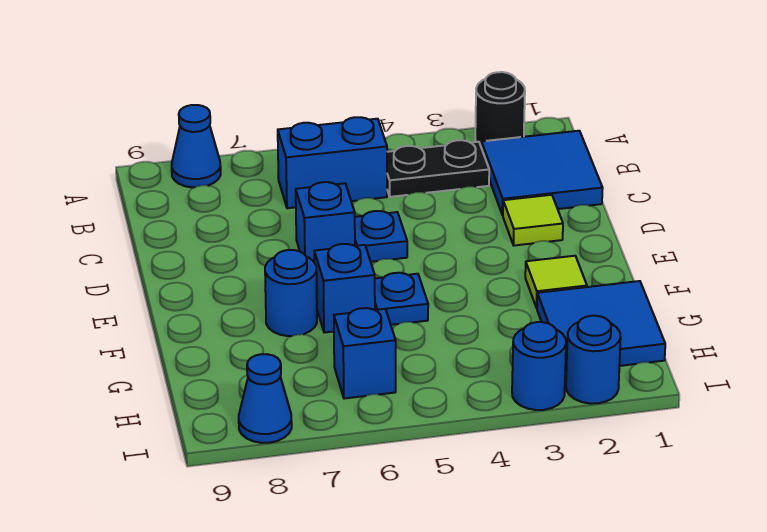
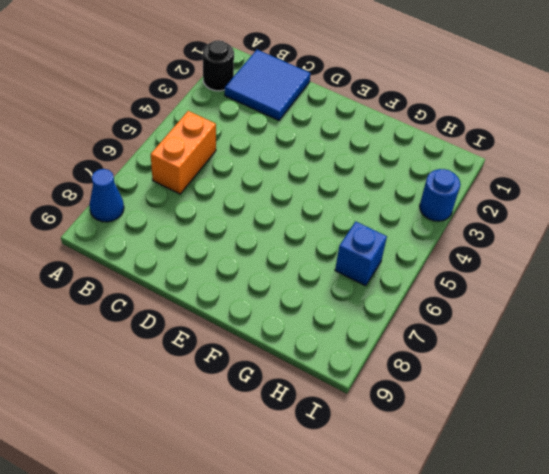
orange 1x2 brick [151,111,216,194] -> blue 1x2 brick [278,117,387,208]
none -> black 1x2 plate [387,140,489,197]
none -> lime 1x1 tile [503,195,563,246]
none -> blue 1x1 plate [355,211,407,262]

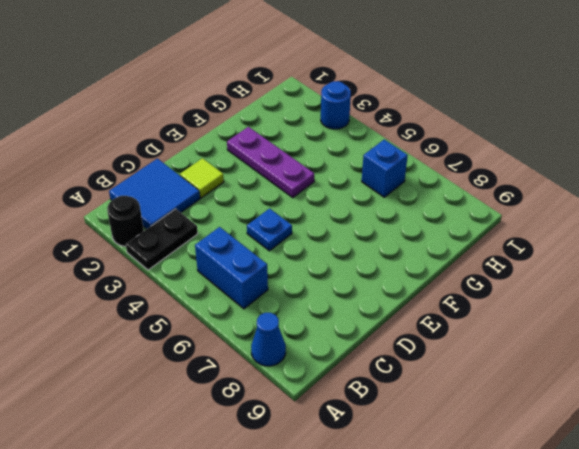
black 1x2 plate [126,209,198,270] -> black 1x2 plate turned to [387,140,489,197]
purple 1x3 plate [227,127,314,198] -> lime 1x1 tile [525,256,587,308]
none -> blue 1x1 brick [296,182,355,261]
none -> blue 1x1 plate [375,273,428,325]
none -> blue 1x1 brick [314,244,375,333]

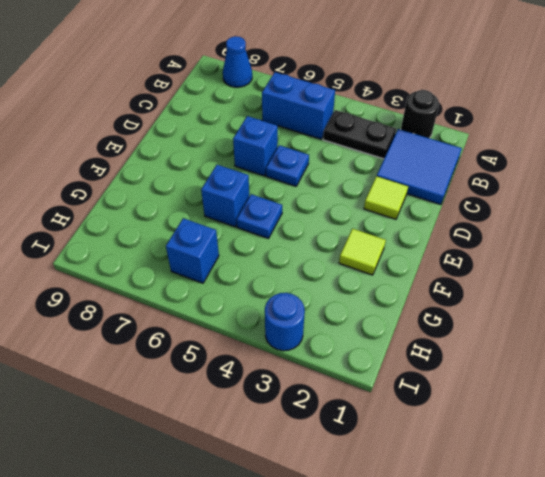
none -> blue 1x1 round brick [265,250,317,336]
none -> blue 2x2 tile [537,281,665,372]
none -> blue 1x1 round brick [566,316,621,404]

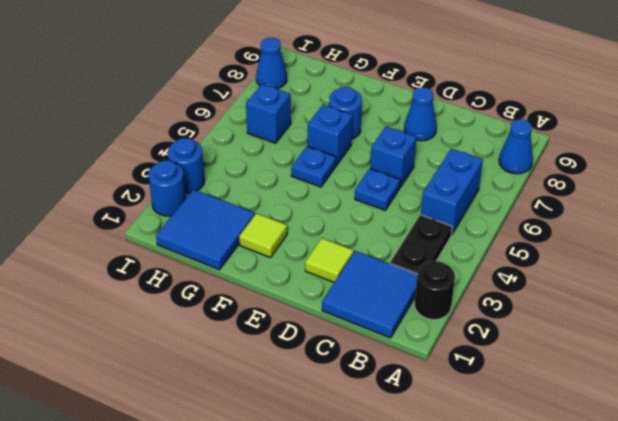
blue 1x1 cone [404,87,437,141] -> none

